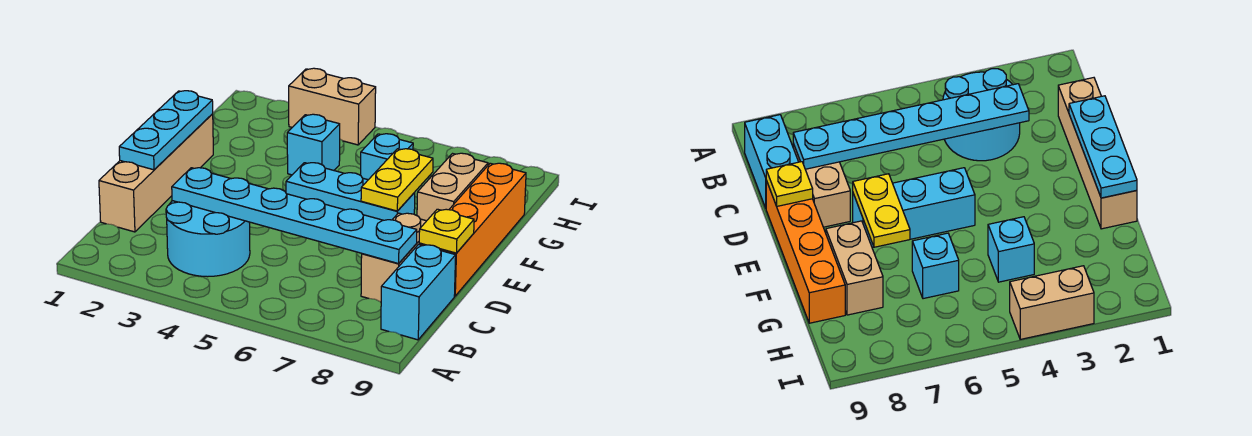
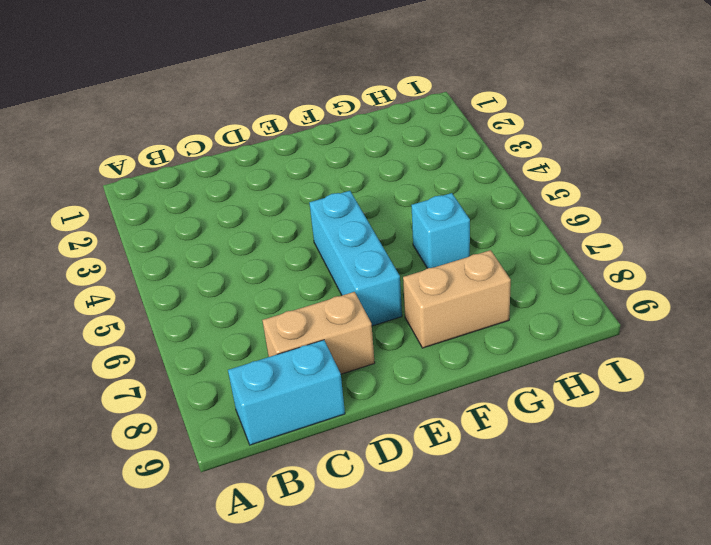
none -> cyan 2x2 round brick [166,201,250,277]
none -> tan 1x4 brick [99,114,213,232]
none -> orange 1x4 brick [419,163,526,296]

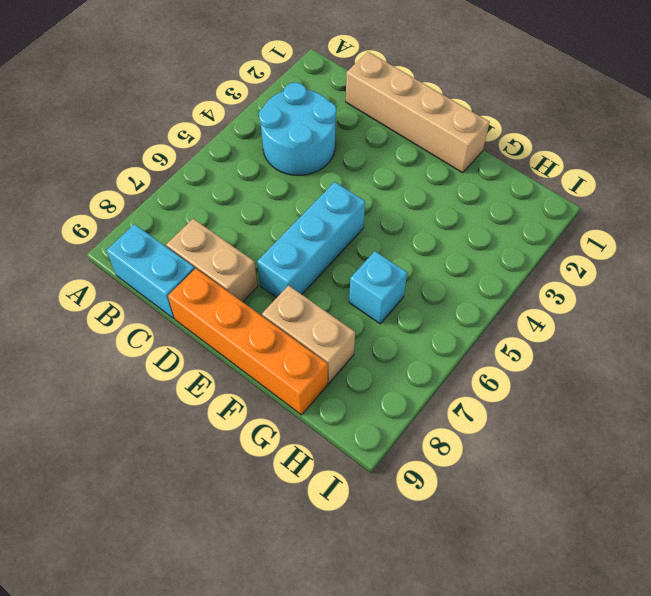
none -> cyan 1x1 brick [287,114,340,175]
none -> tan 1x2 brick [289,68,376,145]
none -> cyan 1x6 plate [172,168,417,264]

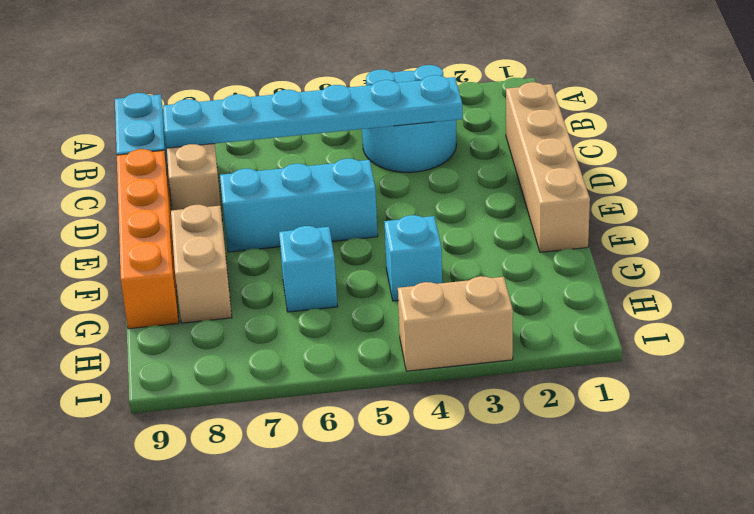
none -> cyan 1x3 plate [119,91,213,170]
none -> yellow 1x1 plate [419,209,474,253]
none -> yellow 1x2 plate [361,149,433,211]

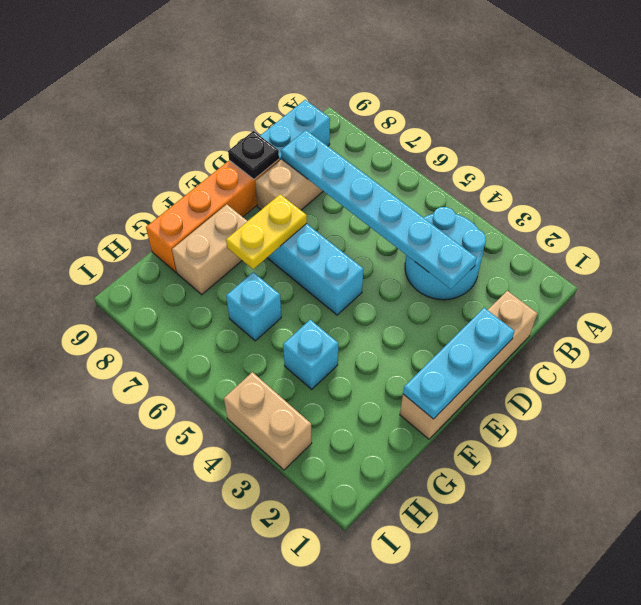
black 1x1 plate [228,131,279,179] -> yellow 1x1 plate [419,209,474,253]

